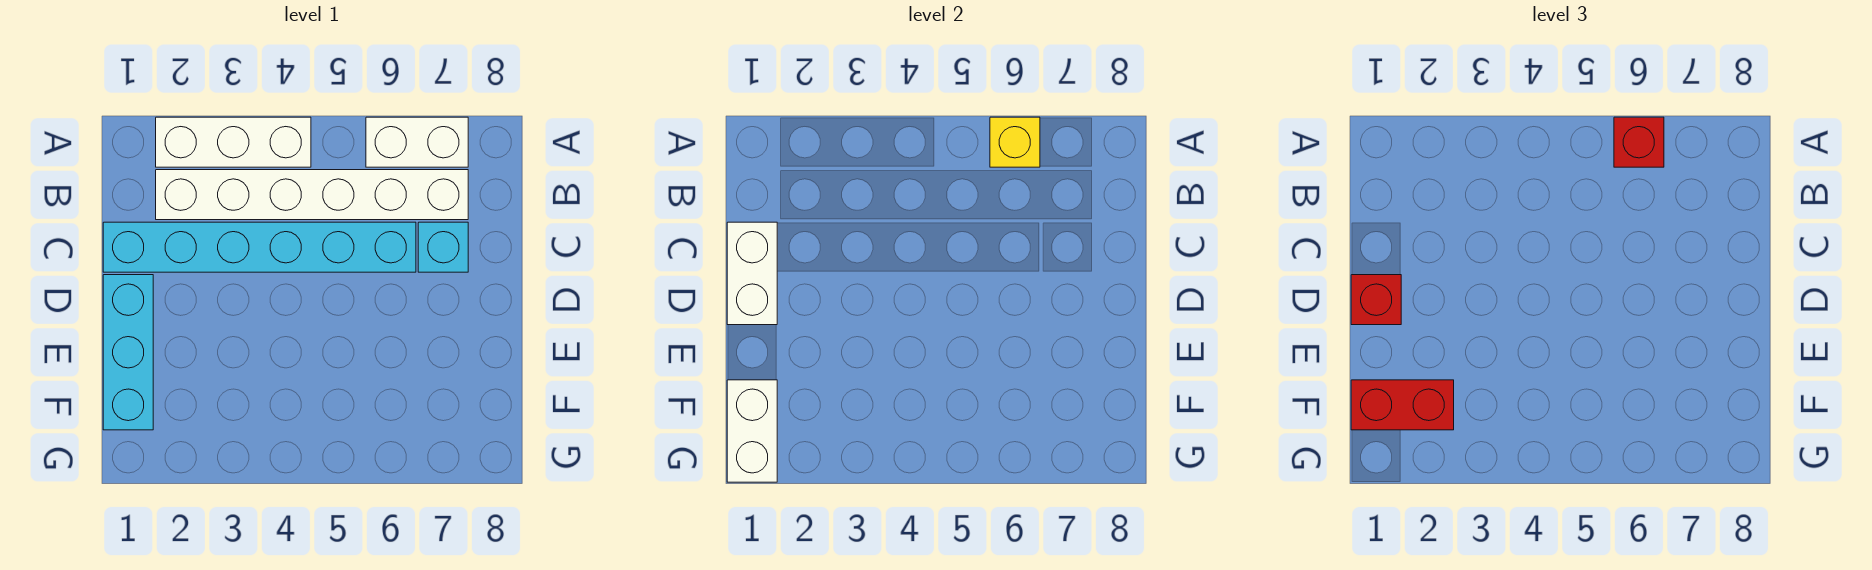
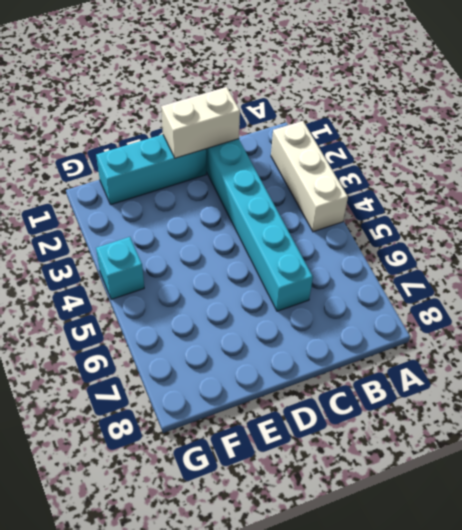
cyan 1x1 brick [96,237,144,299] -> cyan 1x1 brick moved to [418,222,468,272]
none -> white 1x2 brick [366,117,468,167]
none -> white 1x6 brick [156,170,468,220]
none -> yellow 1x1 brick [990,117,1040,167]

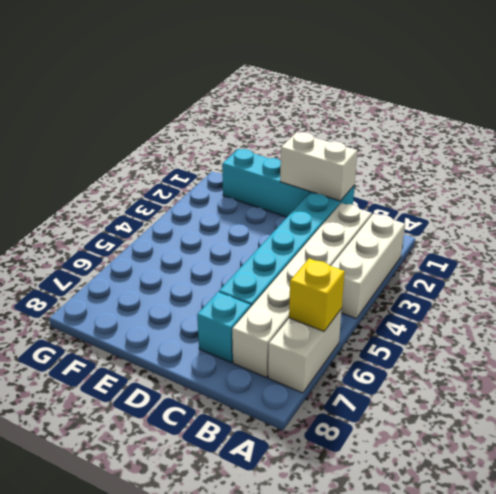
none -> white 1x2 brick [727,380,777,482]
none -> red 1x1 brick [1614,117,1664,167]
none -> red 1x1 brick [1351,275,1401,325]

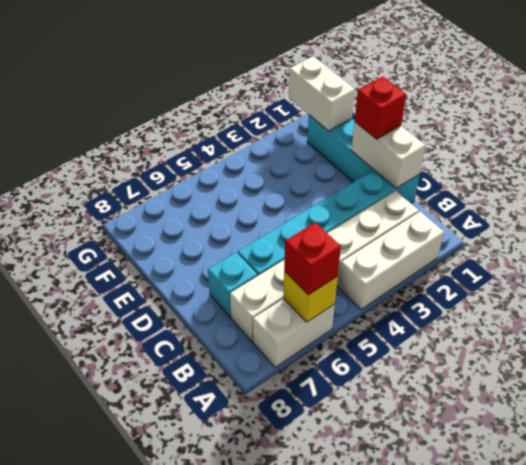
none -> red 1x2 brick [1351,380,1454,430]

